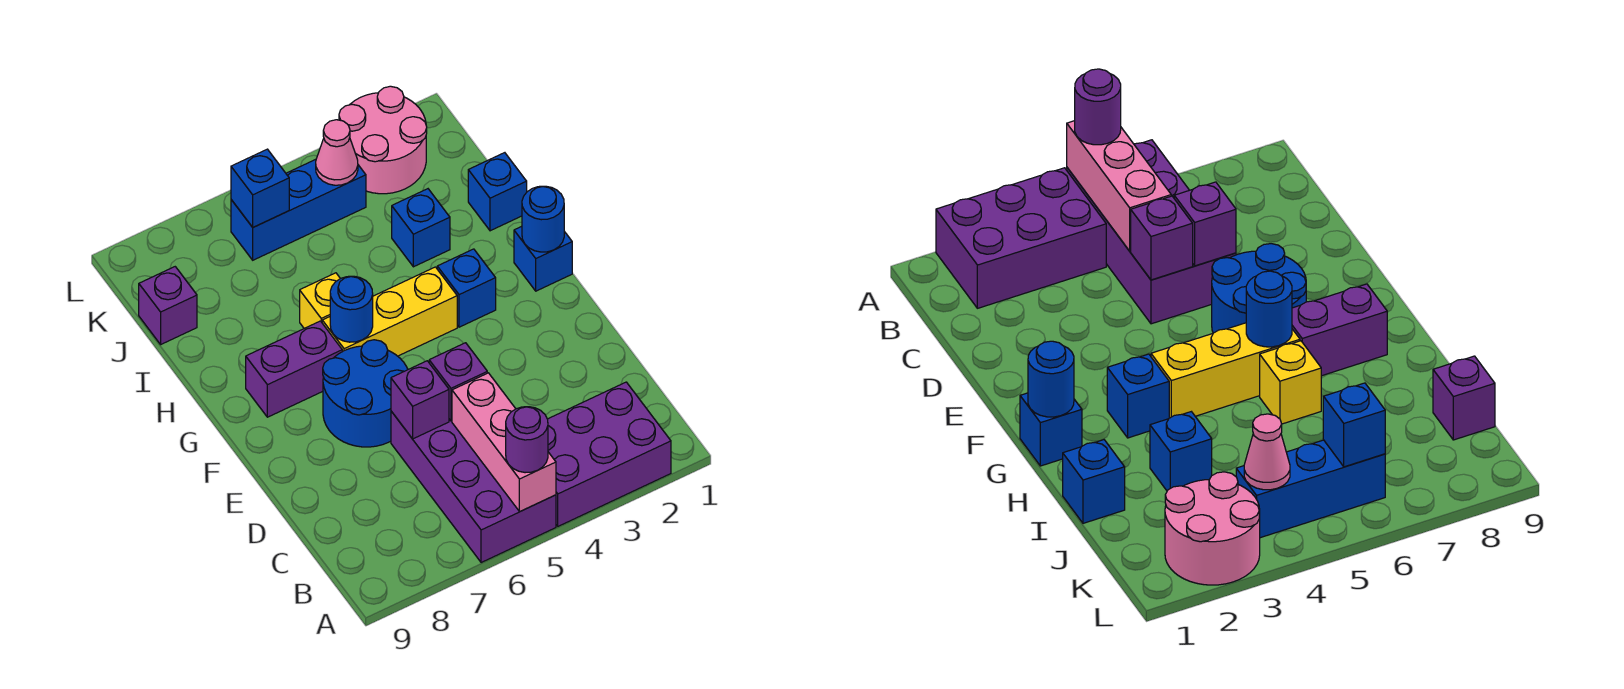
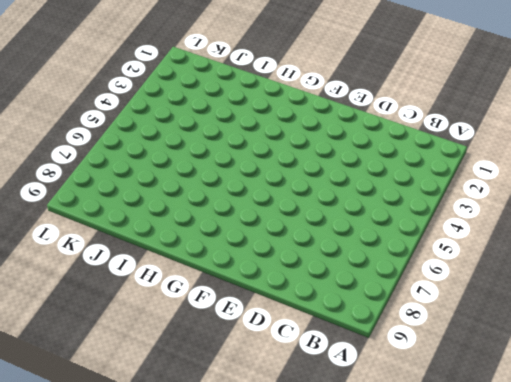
none -> purple 2x3 brick [548,382,671,526]
none -> purple 2x4 brick [391,411,556,563]
none -> blue 2x2 round brick [323,340,408,447]

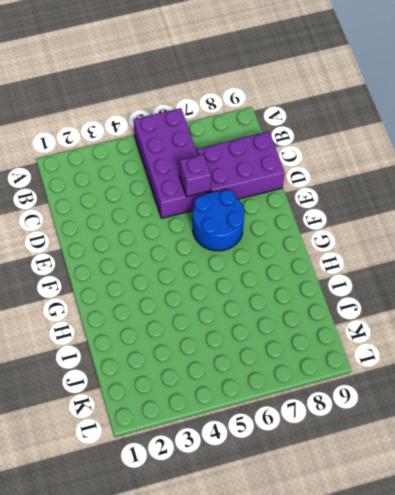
purple 2x3 brick [197,132,285,199] -> purple 2x3 brick moved to [548,382,671,526]
none -> blue 1x1 brick [514,226,572,291]
none -> blue 1x1 brick [437,249,496,327]
none -> yellow 1x3 brick [322,267,457,356]

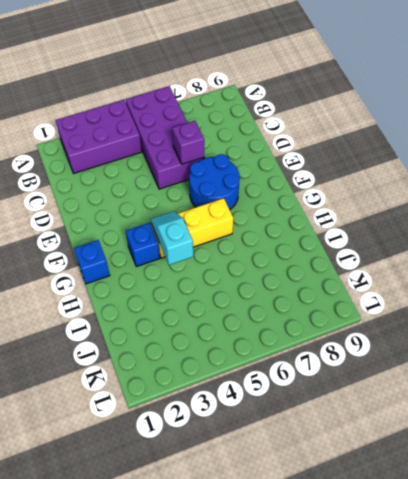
cyan 1x2 slope [151,211,193,265] -> none
none -> purple 1x2 brick [246,321,342,417]
none -> yellow 1x1 brick [300,273,340,328]
none -> blue 1x1 brick [468,153,527,231]

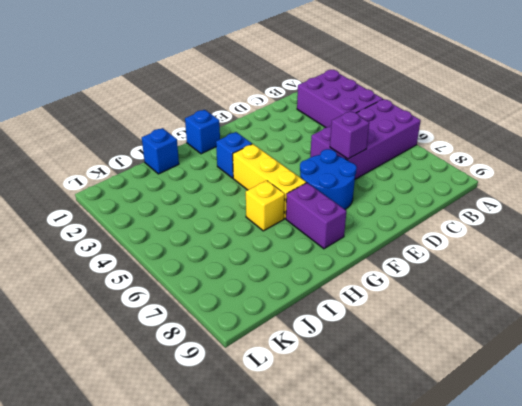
none -> blue 1x1 brick [392,189,450,267]
none -> purple 1x1 brick [139,267,197,344]
none -> pink 2x2 round brick [339,86,427,194]

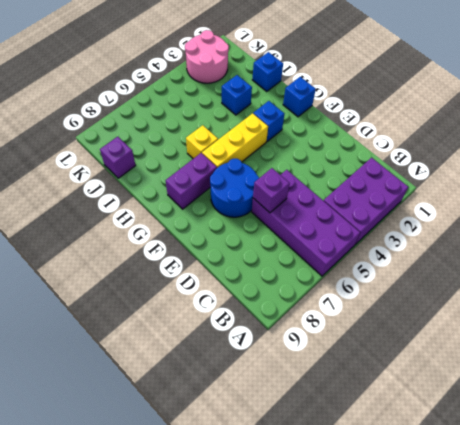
none -> blue 1x3 brick [231,159,366,260]
none -> pink 1x3 brick [452,373,556,512]
none -> purple 1x1 brick [429,343,487,421]

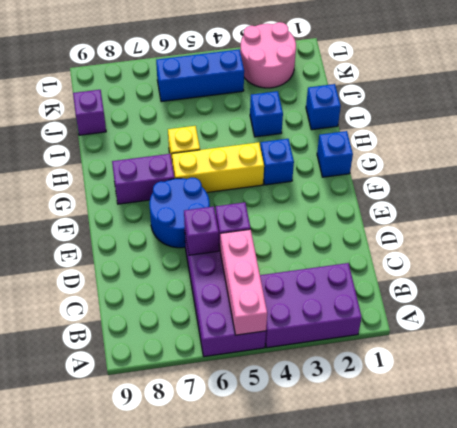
none -> blue 1x1 round brick [522,186,564,252]
none -> blue 1x1 round brick [330,276,373,342]
none -> pink 1x1 cone [316,120,358,185]

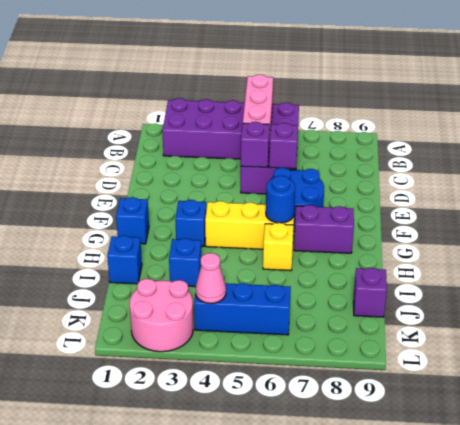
none -> blue 1x1 round brick [522,186,564,252]
none -> blue 1x1 brick [231,149,289,227]
none -> purple 1x1 round brick [506,407,548,473]

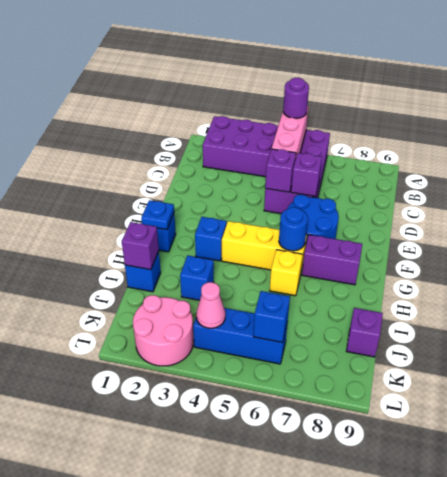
blue 1x1 plate [141,200,174,230] -> blue 1x1 round brick [522,186,564,252]
purple 1x1 brick [122,222,159,270] -> none

